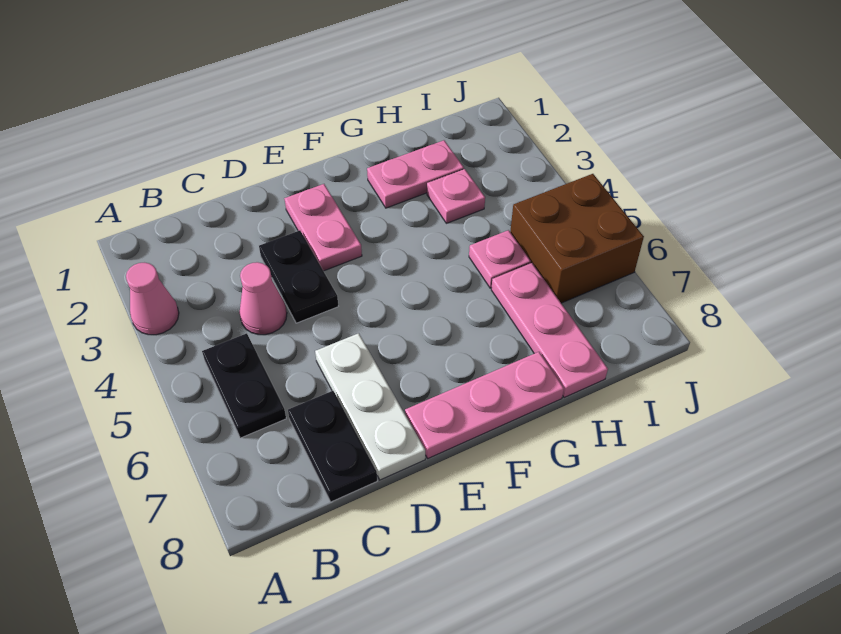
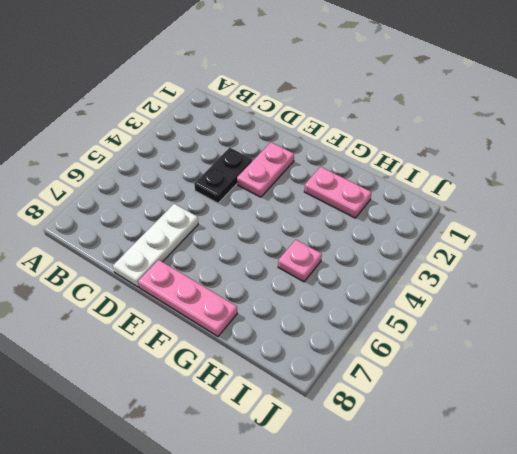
none -> pink 1x1 cone [126,263,179,335]
none -> black 1x2 plate [202,333,286,438]
none -> pink 1x1 cone [239,262,287,335]

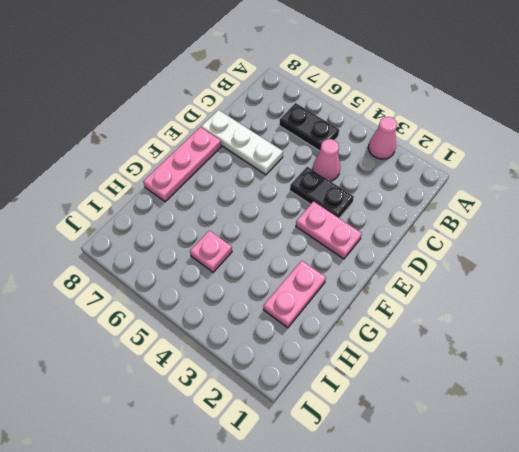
none -> black 1x2 plate [288,391,377,502]
none -> pink 1x1 plate [427,169,485,223]
none -> pink 1x3 plate [491,263,608,398]

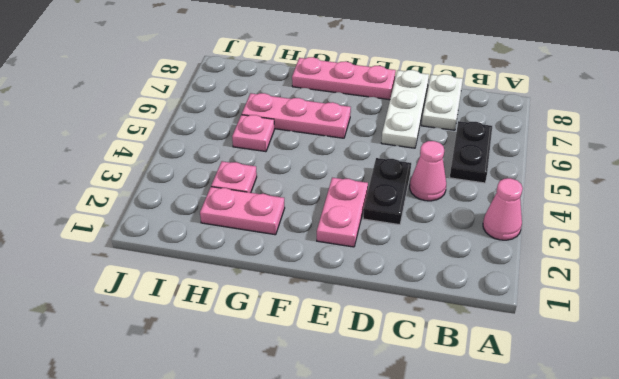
white 1x2 plate [422,74,463,130] -> black 1x2 plate [288,391,377,502]
pink 1x3 plate [242,93,351,138] -> pink 1x3 plate turned to [491,263,608,398]
none -> brown 2x2 brick [510,174,644,303]

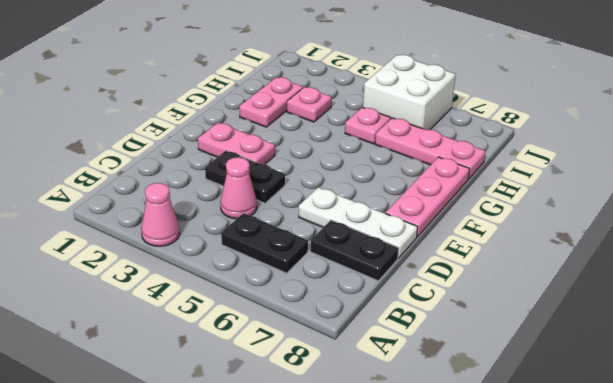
white 2x2 brick [363,55,456,130] -> brown 2x2 brick [510,174,644,303]

